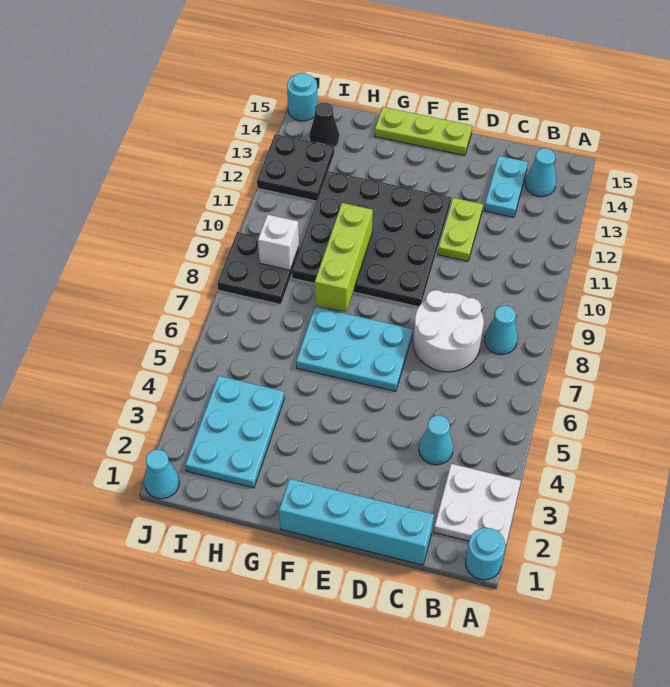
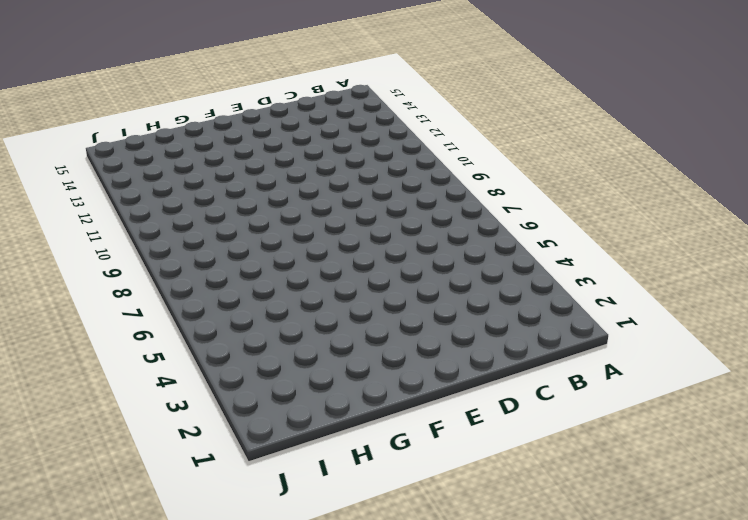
none -> cyan 1x1 round brick [466,528,506,580]
none -> white 2x2 plate [434,464,521,547]
none -> cyan 1x1 cone [484,306,518,355]

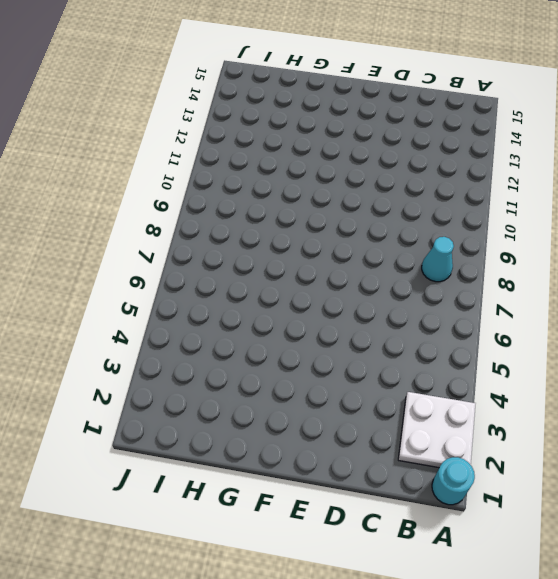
none -> cyan 1x1 cone [525,148,556,197]
none -> cyan 1x4 brick [279,479,434,565]
none -> cyan 1x1 cone [419,416,453,465]

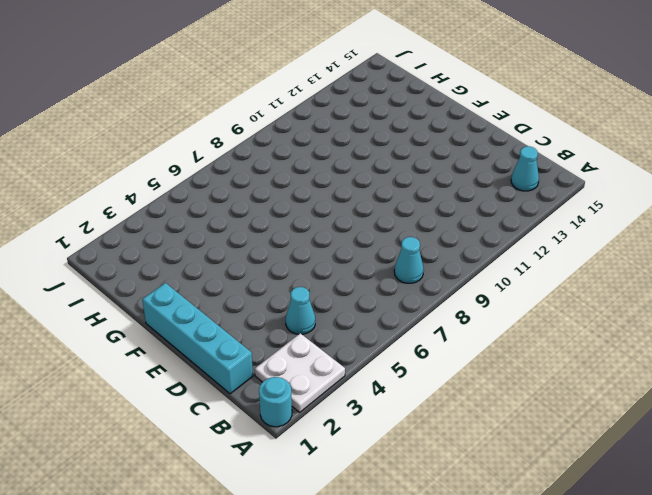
none -> white 2x2 round brick [413,290,484,372]
none -> cyan 1x2 plate [484,156,528,217]
none -> lime 1x2 plate [438,198,483,261]

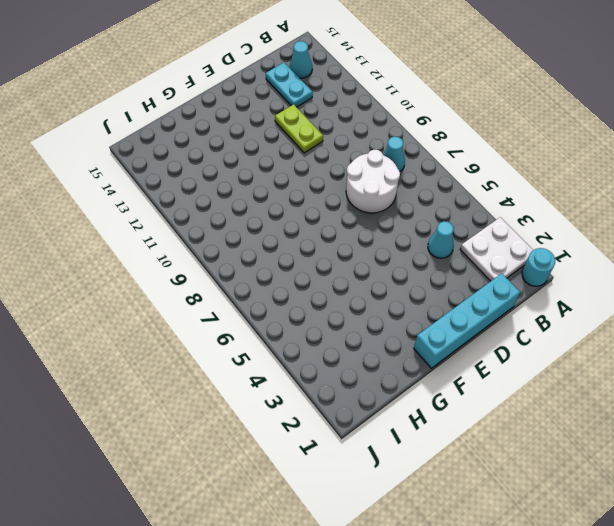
none -> cyan 2x3 plate [296,307,413,392]
none -> black 4x4 plate [292,171,451,307]
none -> lime 1x3 plate [375,107,472,155]

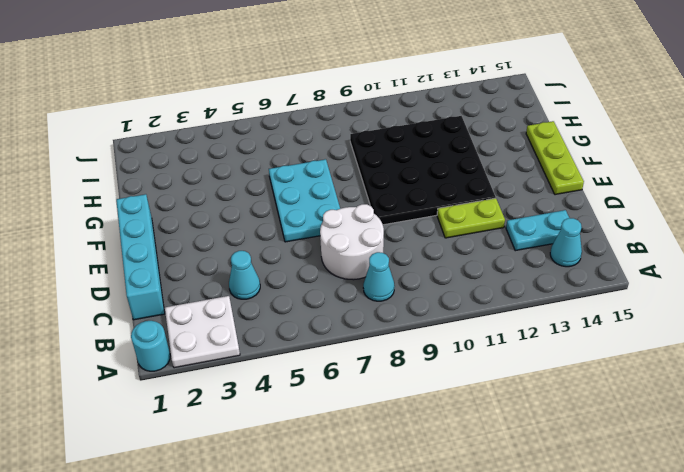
none -> cyan 2x3 plate [185,376,284,488]
none -> black 2x2 plate [217,232,299,305]
none -> black 2x2 plate [257,134,334,201]

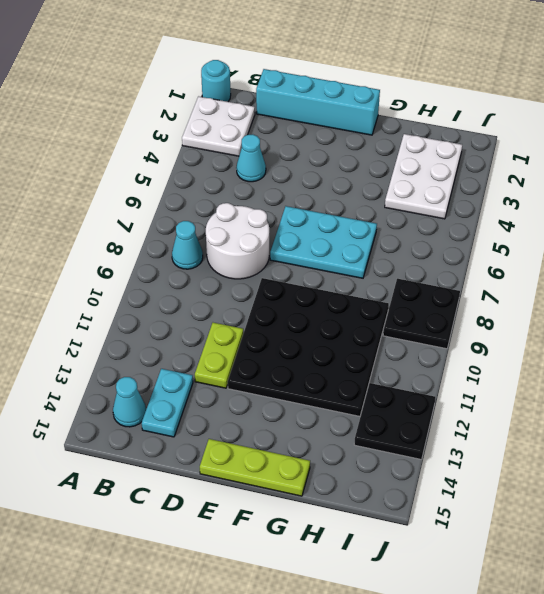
white 2x3 plate [385,134,462,219] -> cyan 2x3 plate [185,376,284,488]
none -> black 1x1 cone [309,103,339,147]
none -> cyan 1x1 cone [144,450,179,499]
none -> cyan 1x1 round brick [287,73,317,121]

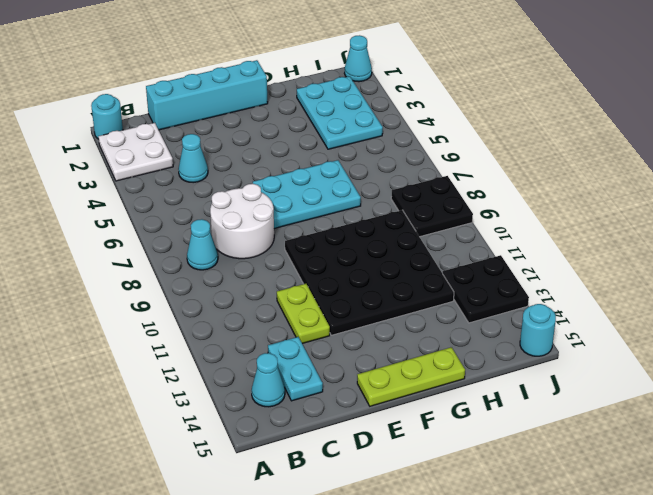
none -> black 1x1 cone [309,103,339,147]
none -> lime 1x3 brick [315,203,373,312]
none -> white 1x1 brick [258,215,299,270]

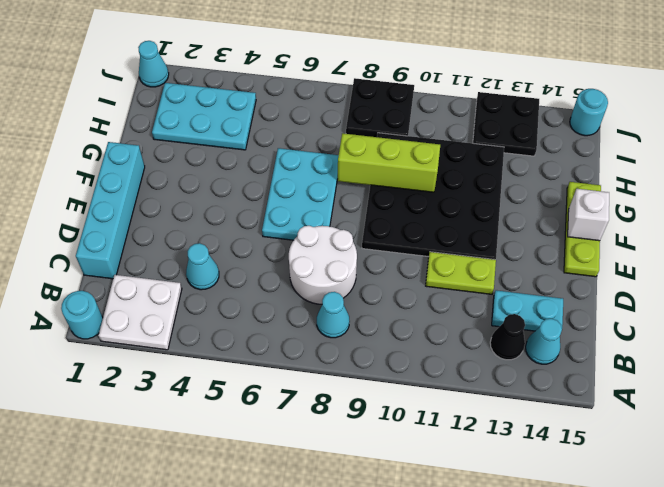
black 1x1 cone [490,314,525,360] -> black 1x1 cone moved to [309,103,339,147]
white 1x1 brick [568,189,609,241] -> white 1x1 brick moved to [258,215,299,270]

